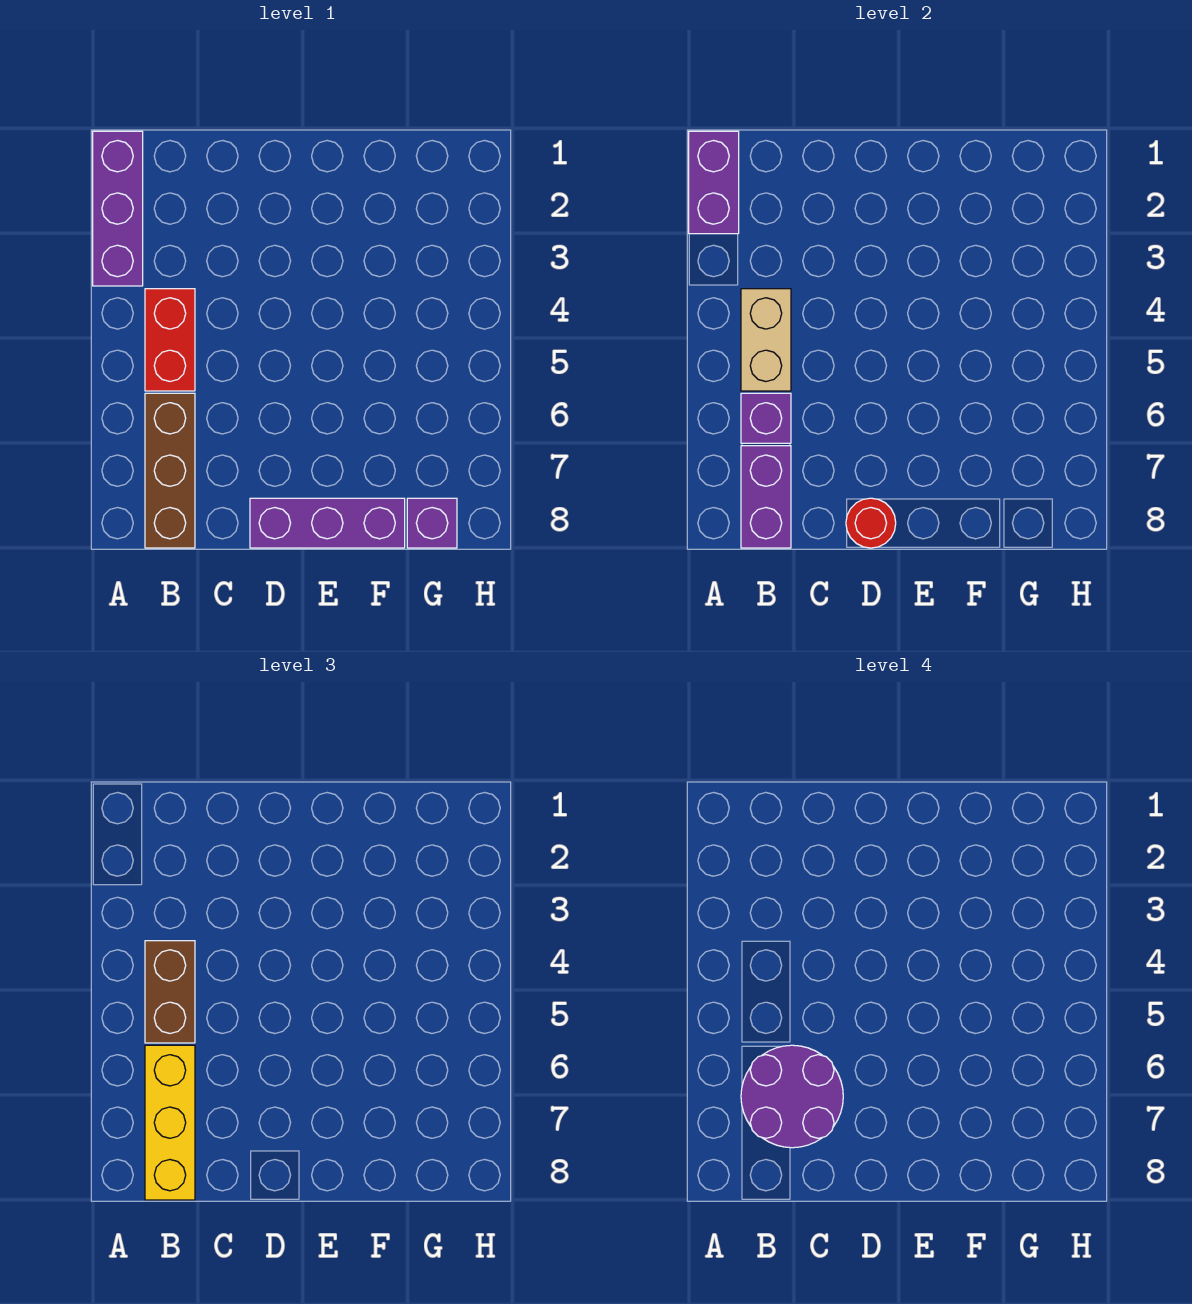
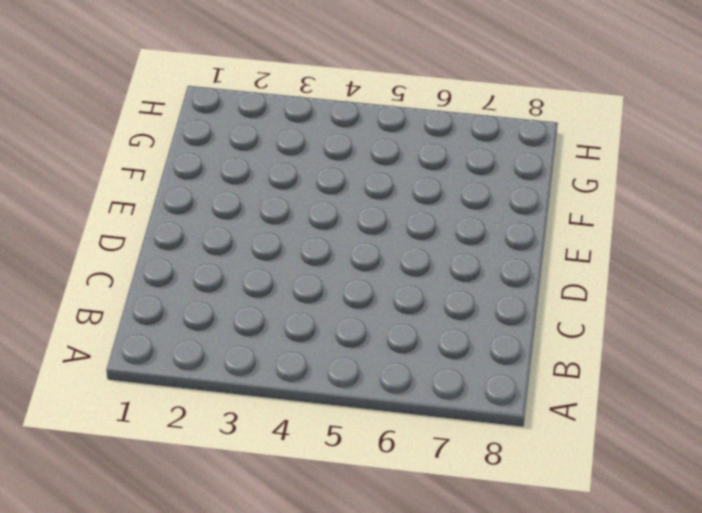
none -> purple 1x3 brick [93,131,143,286]
none -> red 1x2 brick [145,289,195,391]
none -> brown 1x3 brick [145,393,195,548]

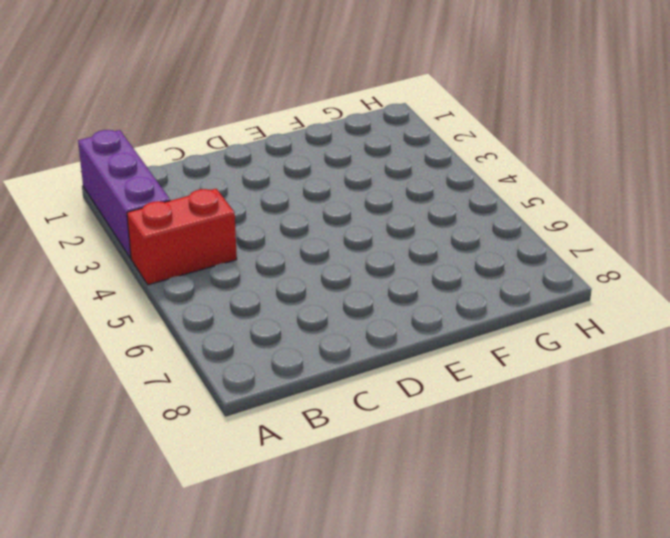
red 1x2 brick [127,189,237,285] -> red 1x2 brick turned to [145,289,195,391]
none -> brown 1x3 brick [145,393,195,548]
none -> purple 1x3 brick [250,498,405,548]
none -> purple 1x1 brick [407,498,457,548]

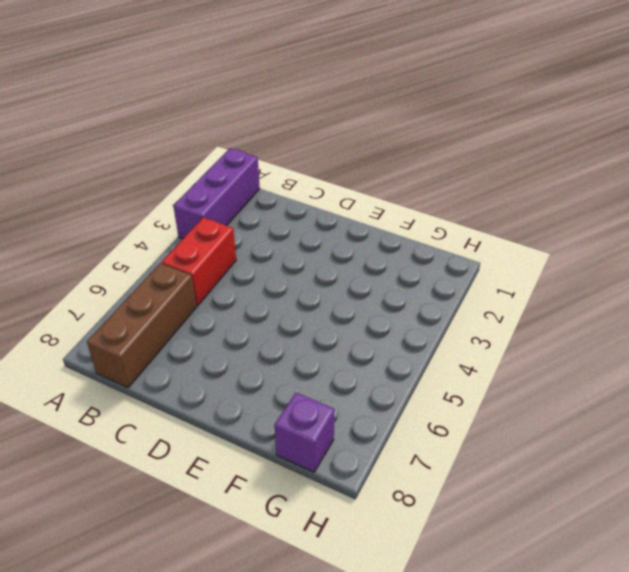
none -> purple 1x3 brick [250,498,405,548]
none -> purple 1x2 brick [689,131,739,234]
none -> tan 1x2 brick [741,289,791,391]

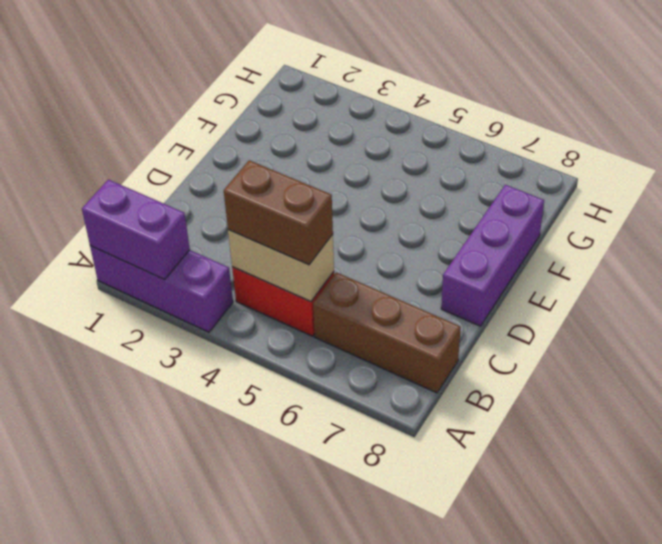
none -> purple 1x1 brick [407,498,457,548]
none -> purple 1x1 brick [741,393,791,443]
none -> purple 1x2 brick [741,446,791,548]

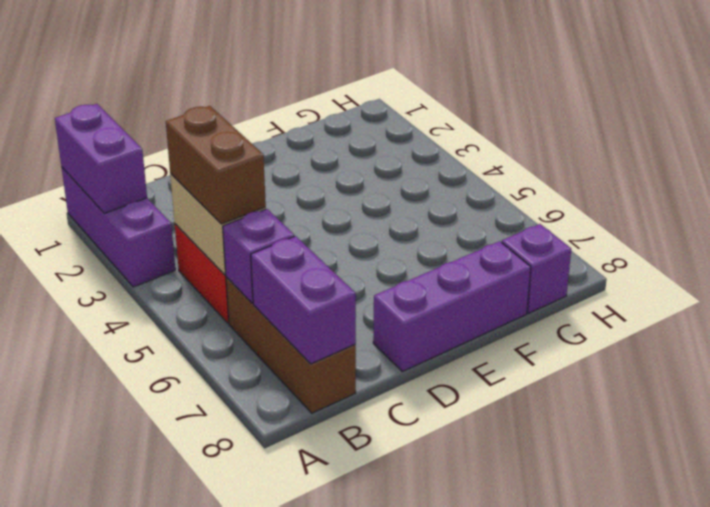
none -> red 1x1 round brick [846,498,896,548]
none -> yellow 1x3 brick [145,1045,195,1200]
none -> purple 2x2 round brick [741,1045,843,1148]

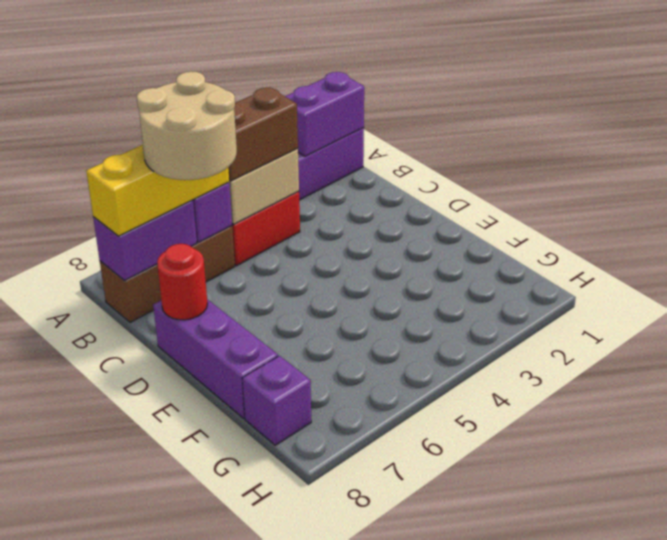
tan 2x2 round brick [137,71,237,180] -> purple 2x2 round brick [741,1045,843,1148]

